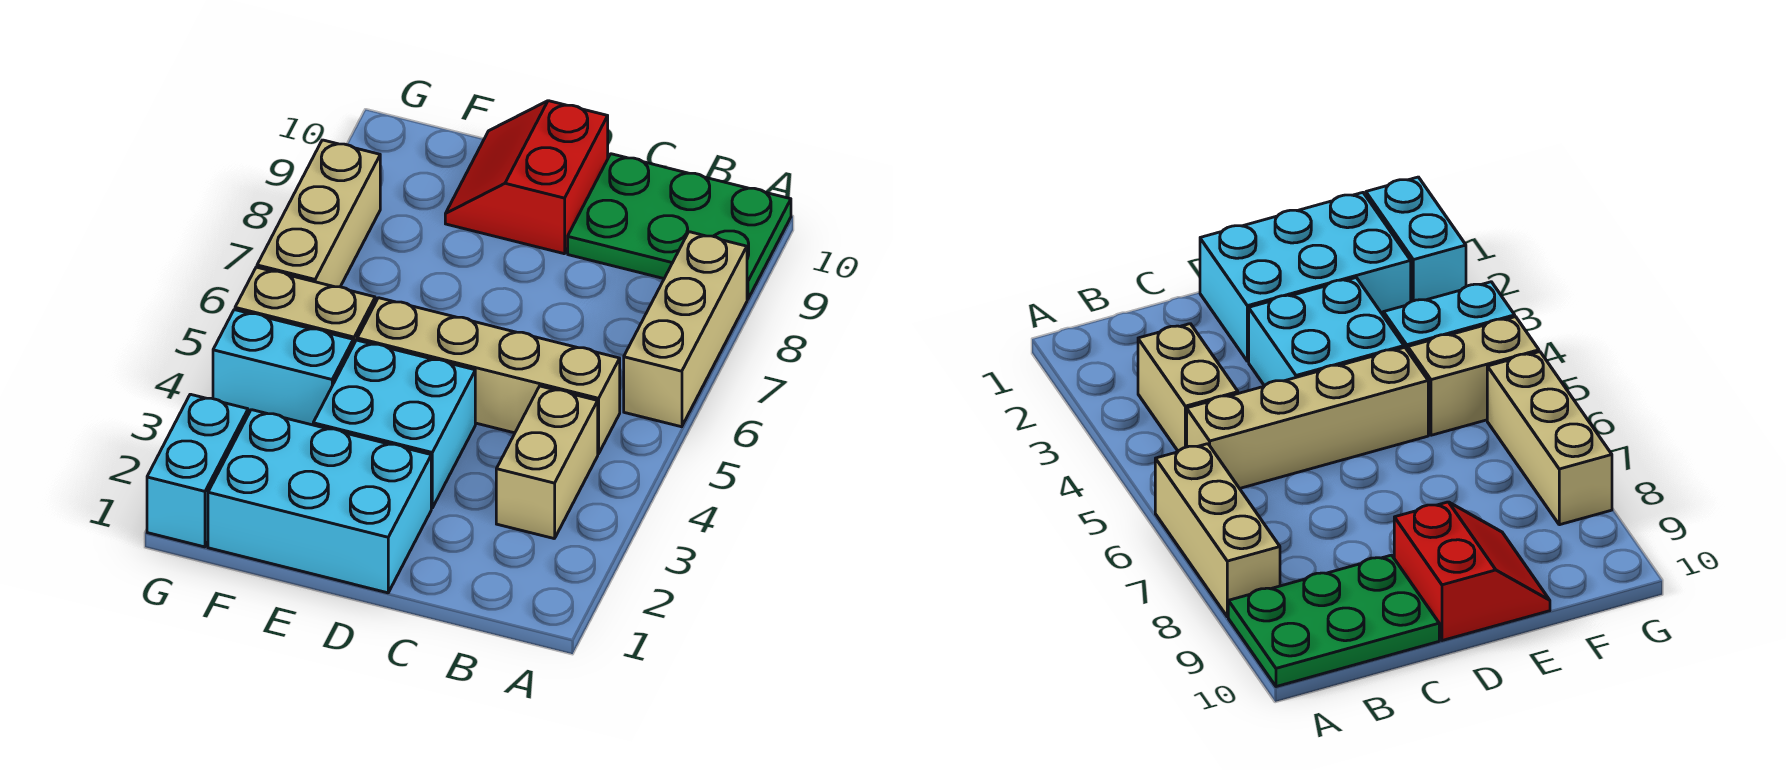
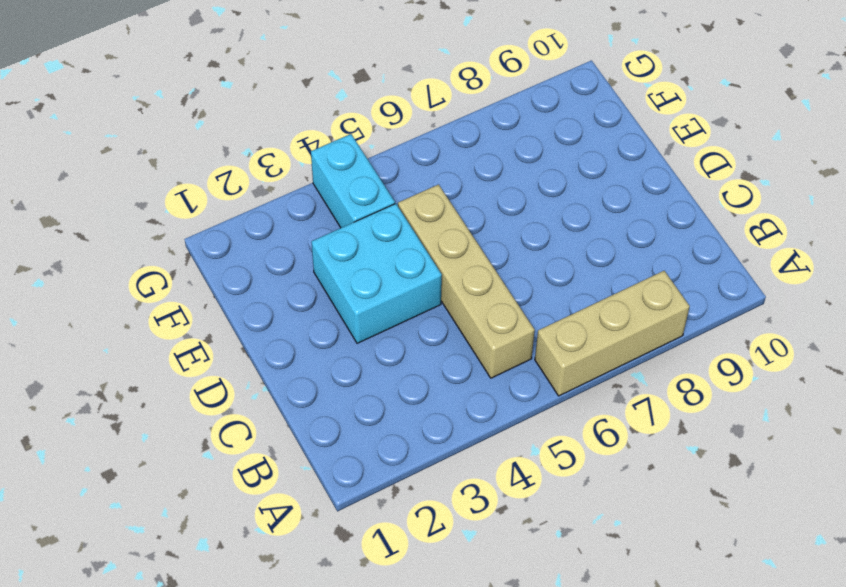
none -> green 2x3 plate [568,154,791,300]
none -> tan 1x2 brick [496,386,598,539]

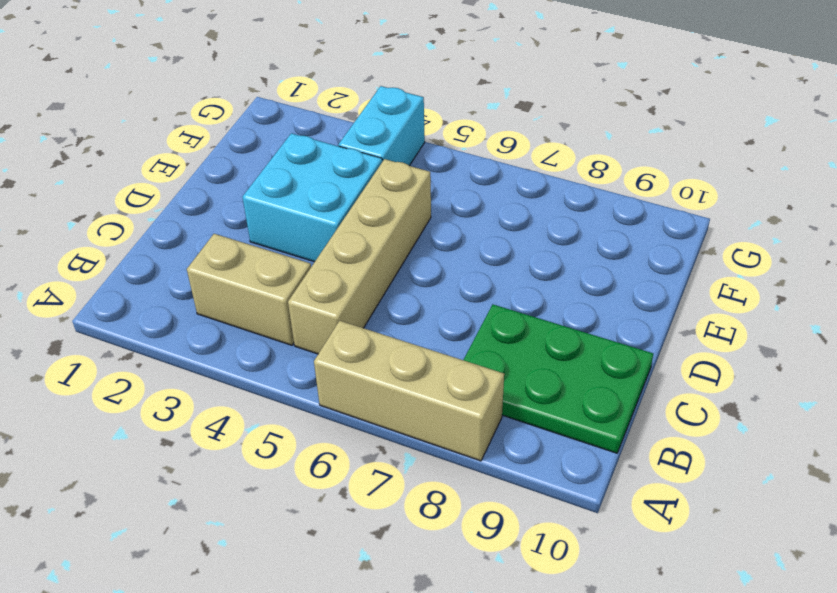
green 2x3 plate [464,305,653,453] -> green 2x3 plate turned to [568,154,791,300]
none -> cyan 2x3 brick [208,410,431,593]
none -> red 2x2 slope [445,101,608,254]

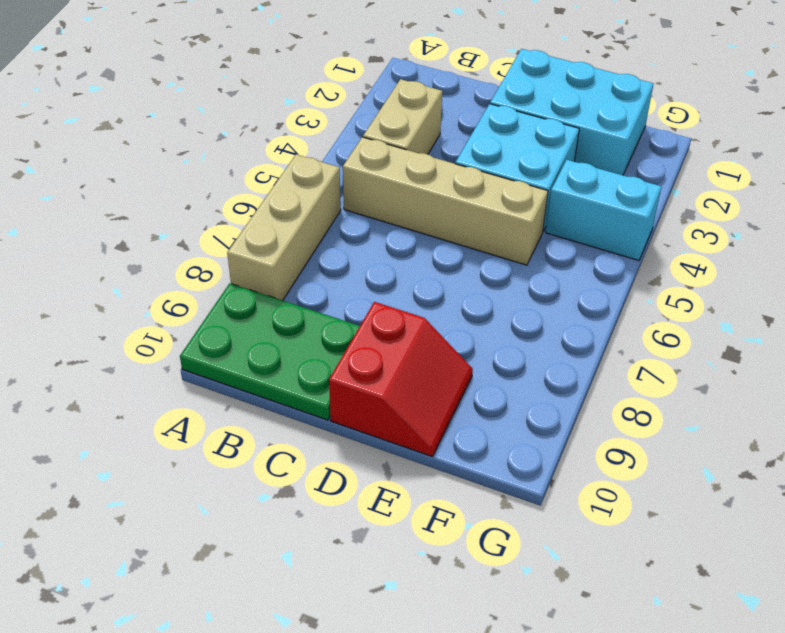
none -> tan 1x2 brick [235,267,375,345]
none -> cyan 1x2 brick [147,394,248,547]

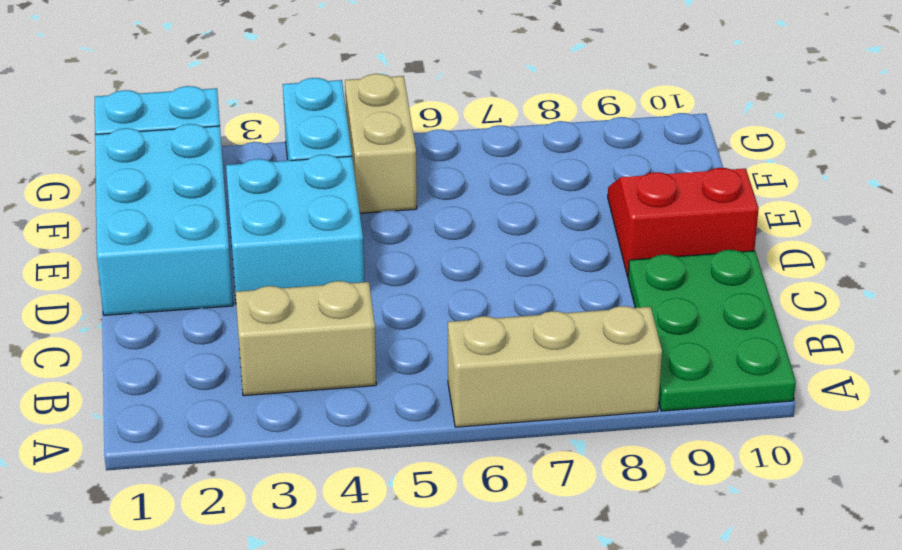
none -> tan 1x4 brick [357,298,620,454]
none -> tan 1x3 brick [257,140,380,287]

